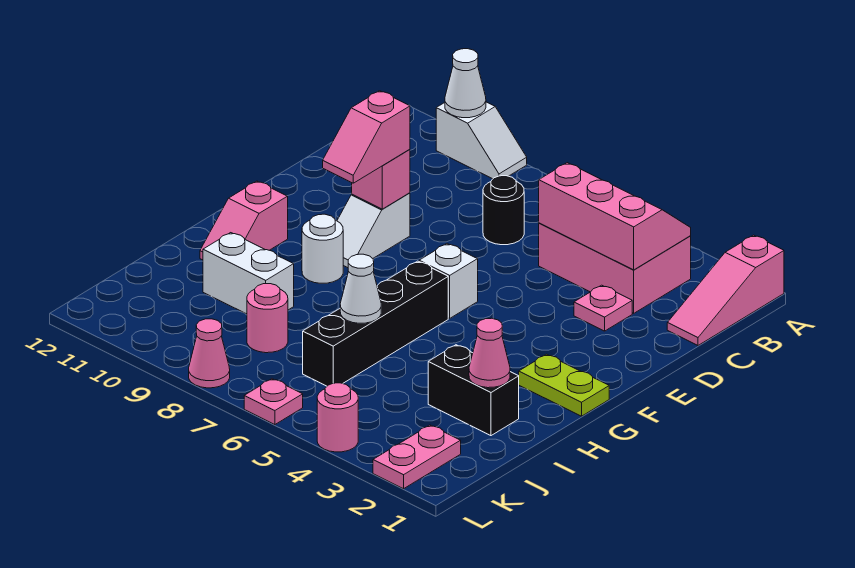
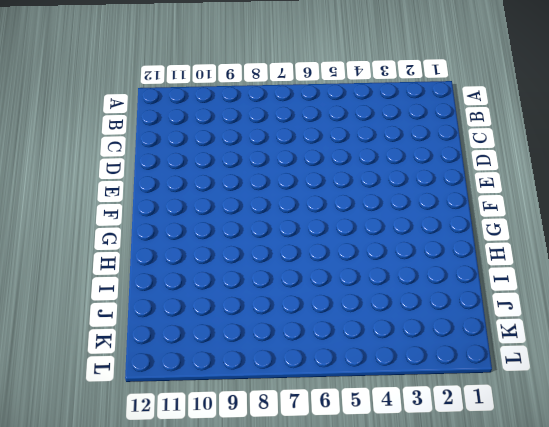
none -> pink 1x3 slope [667,235,784,345]
none -> white 1x2 slope [436,102,527,179]
none -> pink 2x3 brick [539,223,691,313]

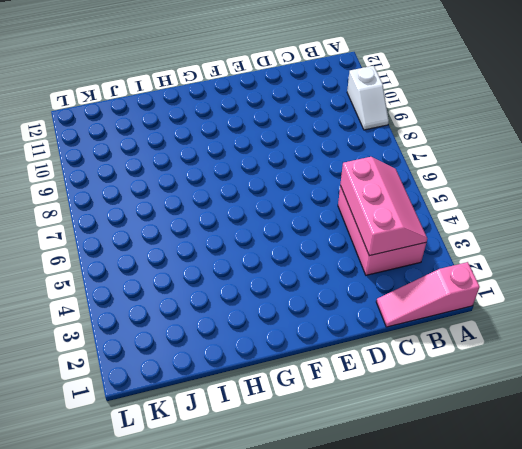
none -> black 1x1 round brick [483,176,524,245]
none -> pink 1x1 plate [574,285,632,331]
none -> white 1x2 slope [337,193,410,268]

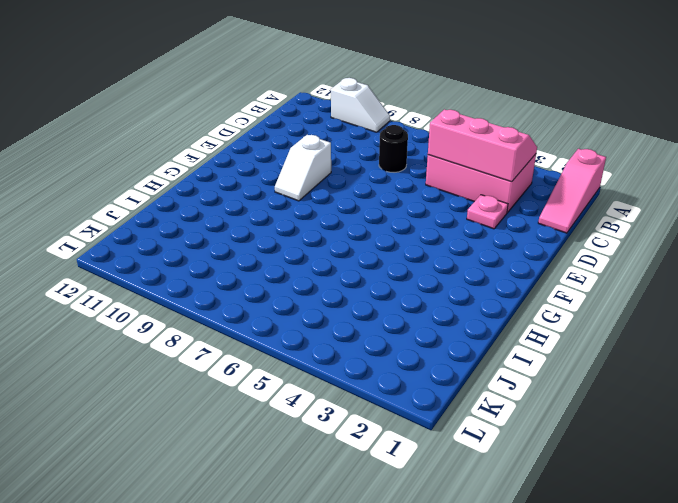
none -> white 1x1 brick [419,244,478,318]
none -> lime 1x2 plate [518,354,609,416]
none -> black 1x4 brick [303,261,448,386]

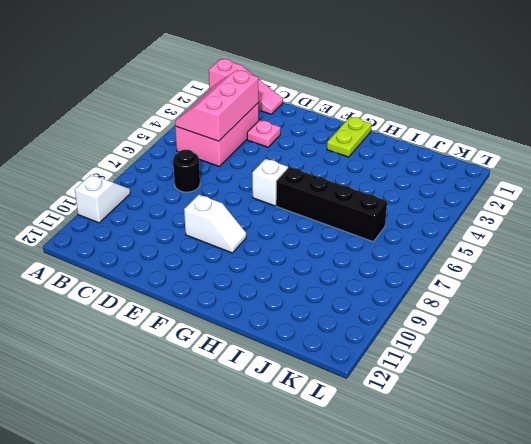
none -> white 1x1 round brick [302,214,343,283]
none -> pink 1x2 slope [200,181,288,260]
none -> black 1x2 brick [428,345,519,436]

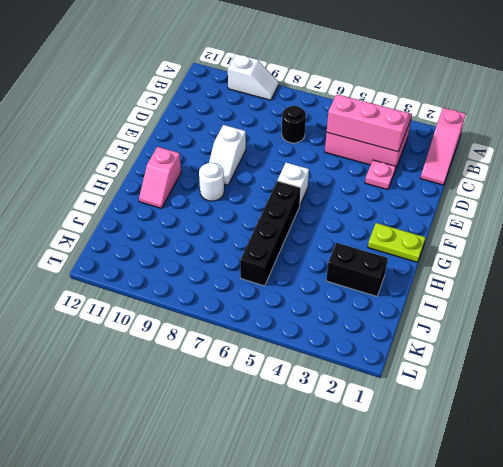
none -> white 1x2 brick [203,233,294,314]
none -> pink 1x1 round brick [247,284,288,353]
none -> pink 1x2 plate [373,425,461,489]

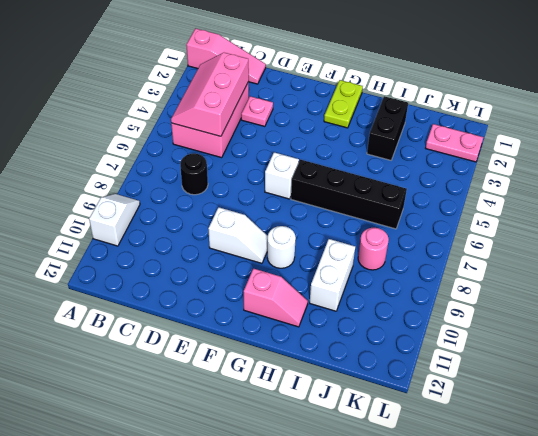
none -> pink 1x1 round brick [317,383,358,452]
none -> pink 1x1 plate [244,379,303,425]
none -> pink 1x1 cone [189,319,230,388]

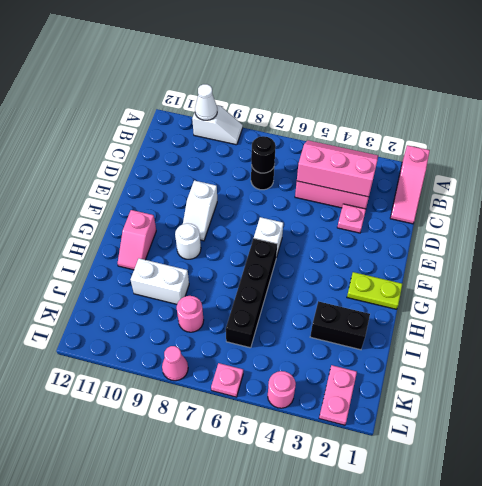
black 1x1 round brick [251,136,276,173] -> none
none -> pink 1x1 brick [352,149,410,209]
none -> pink 1x1 cone [469,318,510,388]
none -> white 1x1 cone [340,254,381,323]

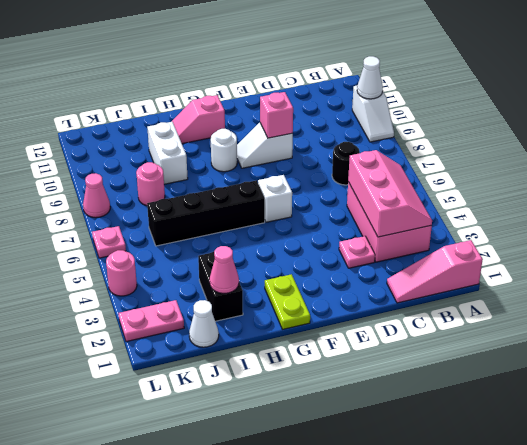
white 1x1 cone [189,300,219,347] -> white 1x1 cone moved to [340,254,381,323]
none -> pink 1x2 slope [323,91,410,183]

